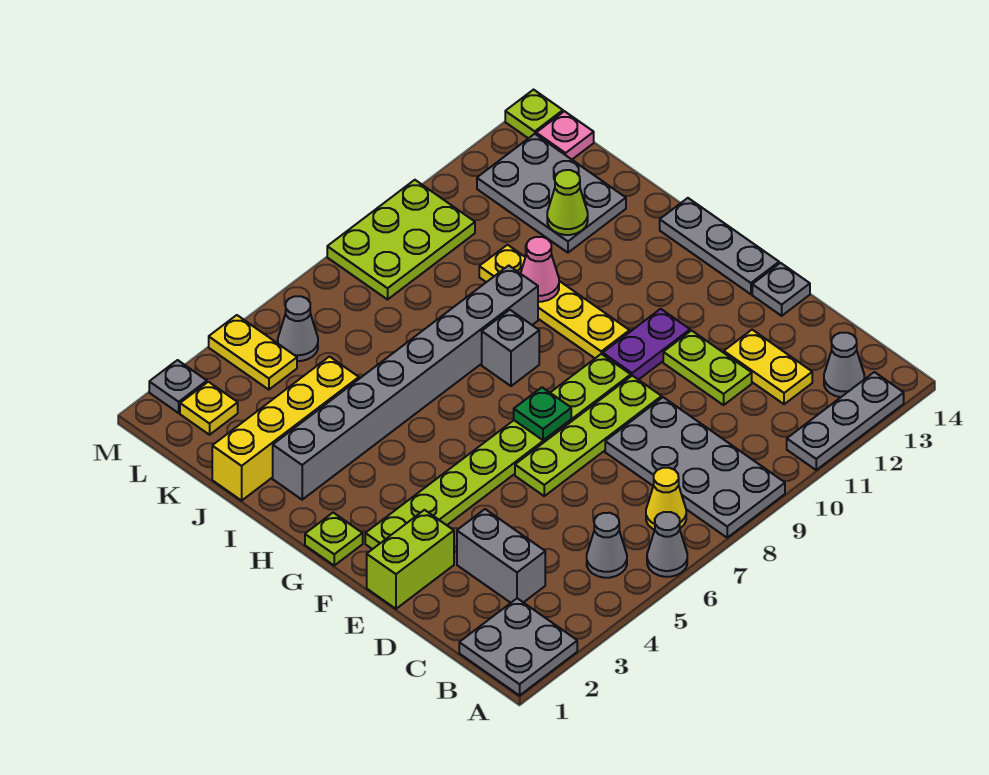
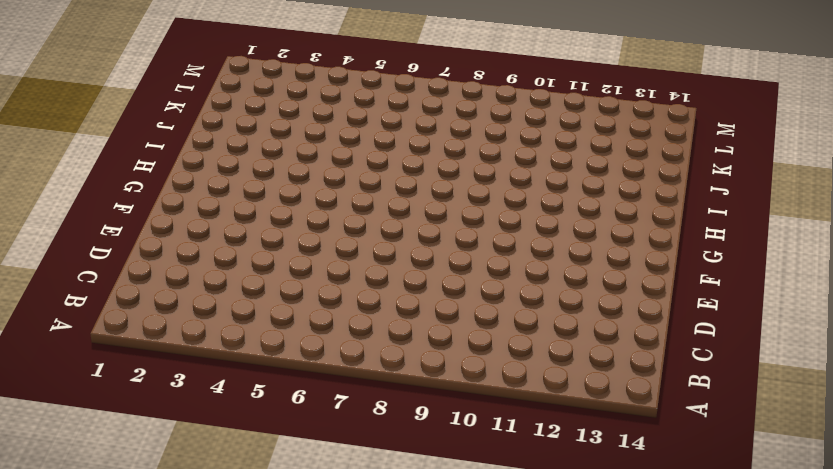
none -> grey 2x2 plate [459,598,577,695]
none -> grey 1x1 cone [647,512,687,577]
none -> grey 2x4 plate [605,397,785,538]
none -> grey 1x3 plate [787,372,904,470]

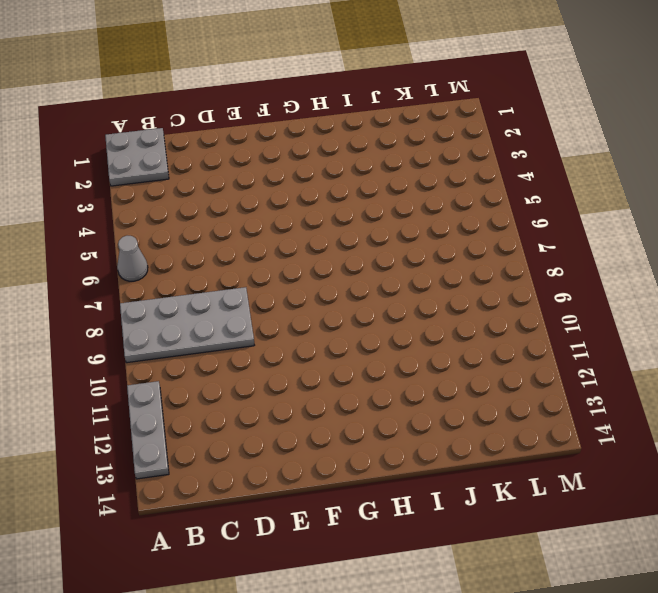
none -> grey 1x1 cone [587,513,627,578]
none -> yellow 1x1 cone [646,468,686,530]
none -> grey 1x1 cone [824,333,864,397]
none -> grey 1x2 brick [457,509,545,603]

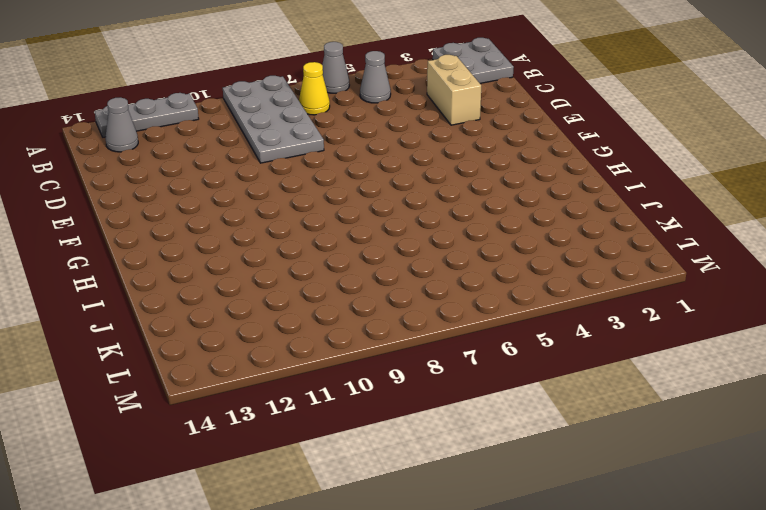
tan 1x2 brick [427,55,481,125] -> grey 1x2 brick [457,509,545,603]
none -> yellow 1x2 plate [724,330,812,404]
none -> lime 1x2 plate [663,331,752,405]
none -> lime 1x2 brick [367,510,454,609]
none -> lime 1x4 plate [515,376,662,496]

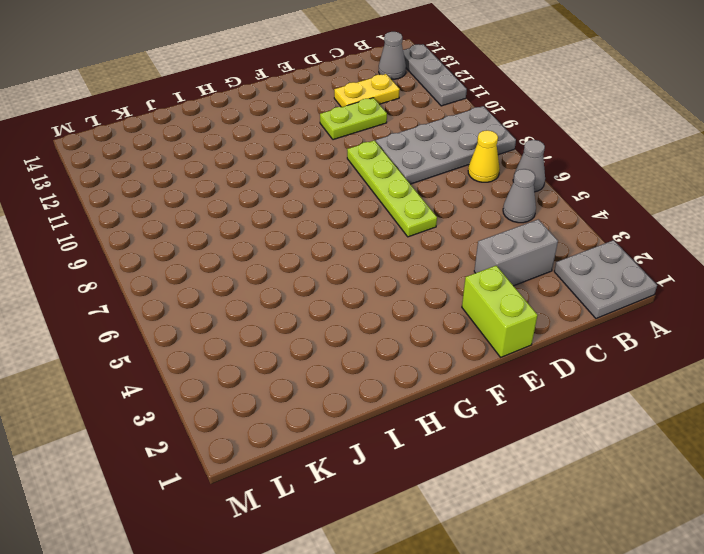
none -> grey 1x1 plate [752,263,810,316]
none -> lime 1x8 plate [365,354,631,549]
none -> purple 1x2 plate [603,309,690,380]
none -> grey 1x3 plate [660,198,779,294]

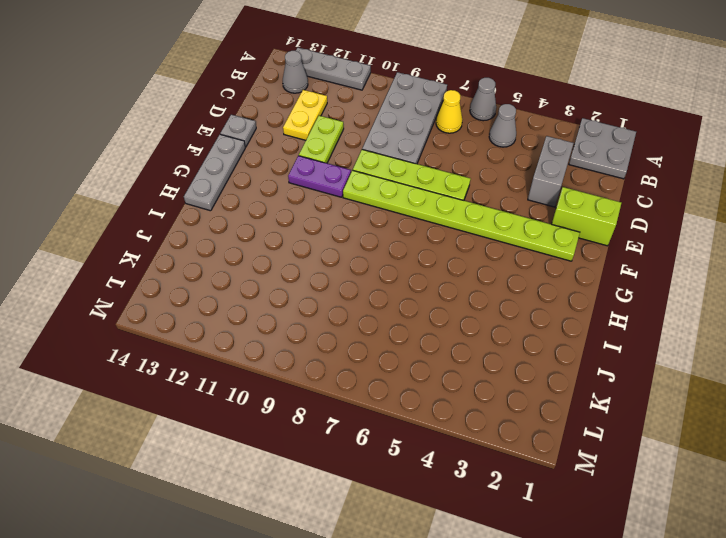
none -> lime 1x1 plate [305,513,363,565]
none -> yellow 1x4 plate [479,245,630,358]
none -> grey 1x1 brick [482,310,539,386]
none -> grey 1x8 brick [273,266,538,500]

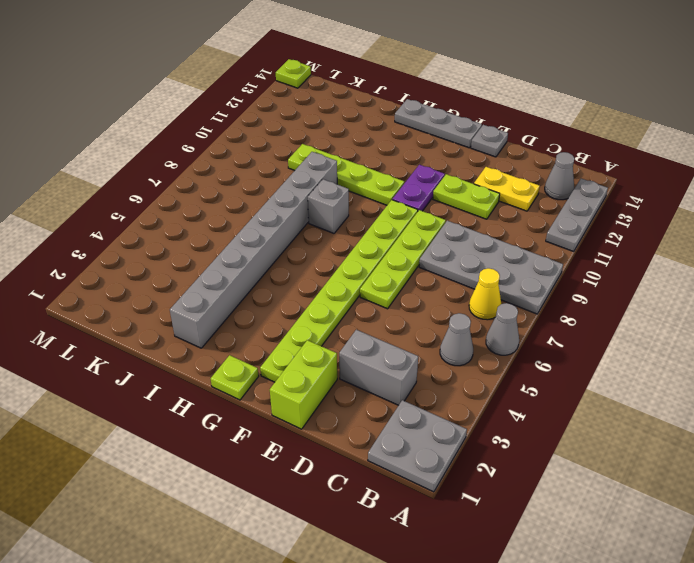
lime 1x4 plate [288,144,404,205] -> yellow 1x4 plate [479,245,630,358]
none -> yellow 1x4 brick [212,357,359,501]
none -> grey 2x3 plate [477,134,626,253]
none -> yellow 1x1 plate [180,382,238,435]
none -> yellow 1x2 plate [209,315,297,390]

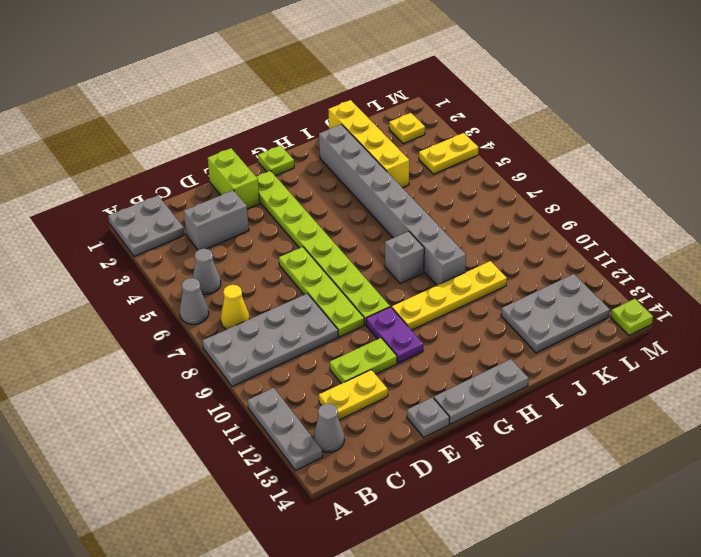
none -> grey 1x1 cone [278,296,318,361]
none -> lime 2x3 plate [327,180,475,299]
none -> pink 1x1 plate [536,111,594,159]
none -> grey 1x1 plate [149,360,207,413]

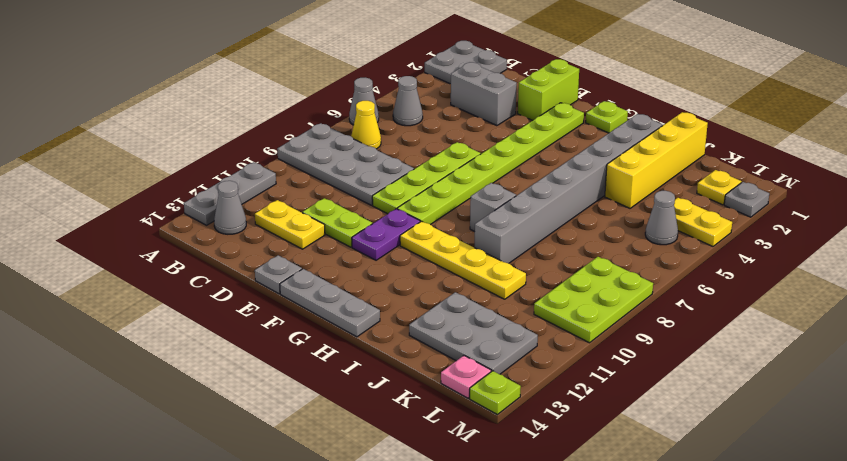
none -> green 1x1 plate [514,387,571,440]
none -> pink 1x1 cone [520,237,559,302]
none -> lime 1x1 cone [547,170,588,235]

